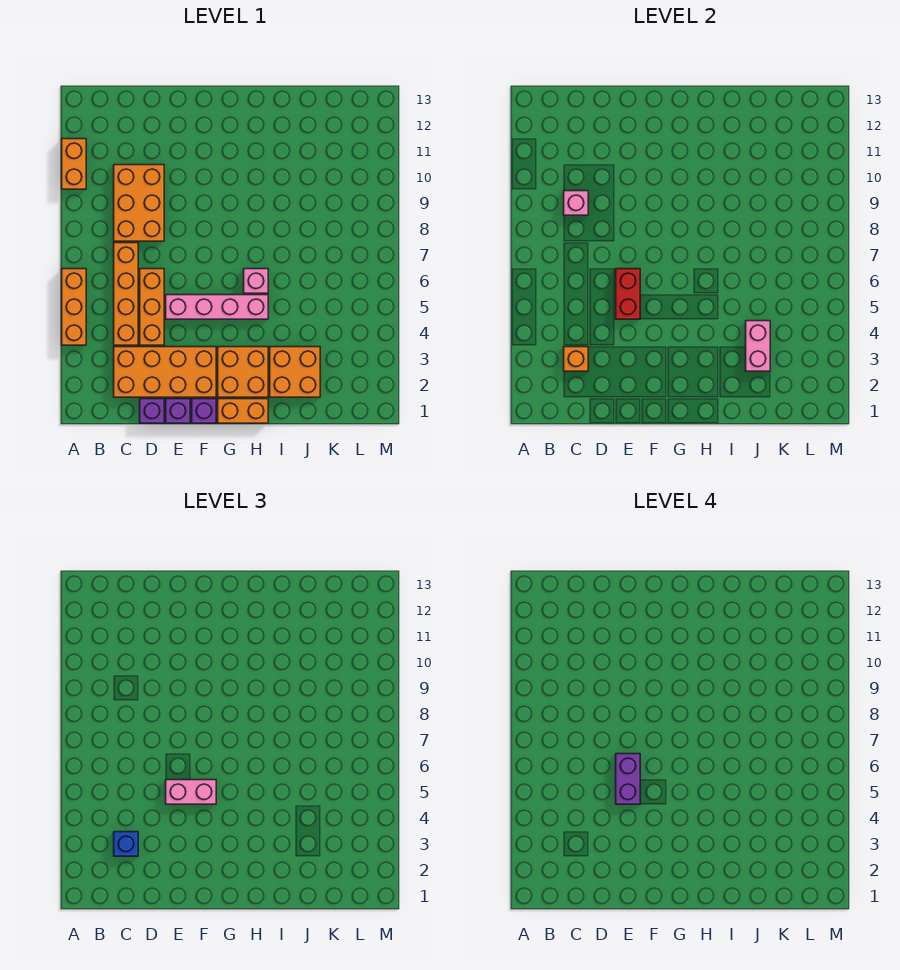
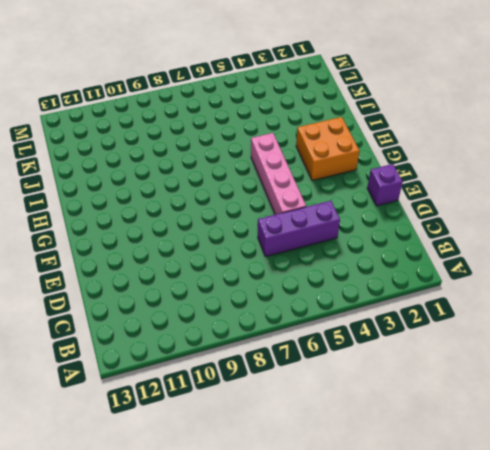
purple 1x3 brick [258,201,340,257] -> orange 1x3 brick [140,269,164,345]
none -> orange 1x3 brick [62,269,86,345]
none -> orange 1x2 brick [62,139,86,189]
none -> orange 2x4 brick [114,347,216,397]

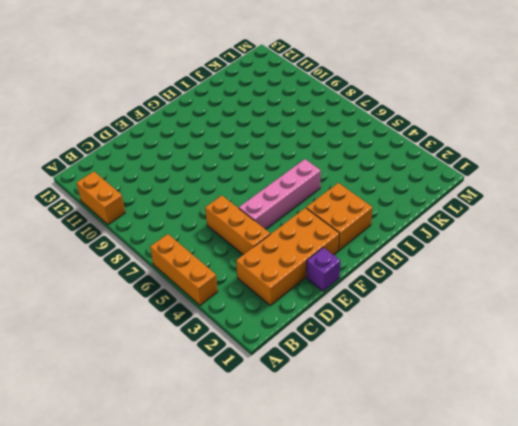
none -> orange 1x4 brick [114,243,138,345]
none -> orange 2x3 brick [114,165,164,241]
none -> purple 1x1 brick [140,399,164,423]

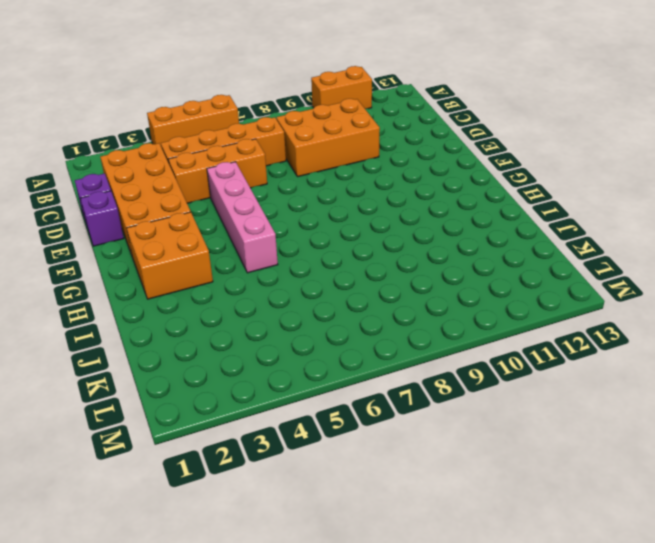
none -> purple 1x1 brick [192,399,216,423]
none -> orange 1x2 brick [218,399,268,423]
none -> pink 1x1 brick [244,269,268,293]

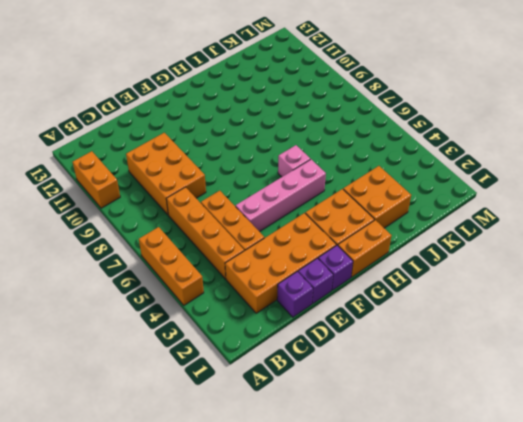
none -> orange 1x1 brick [564,347,588,371]
none -> pink 1x1 brick [564,191,588,215]
none -> red 1x2 brick [616,269,640,319]

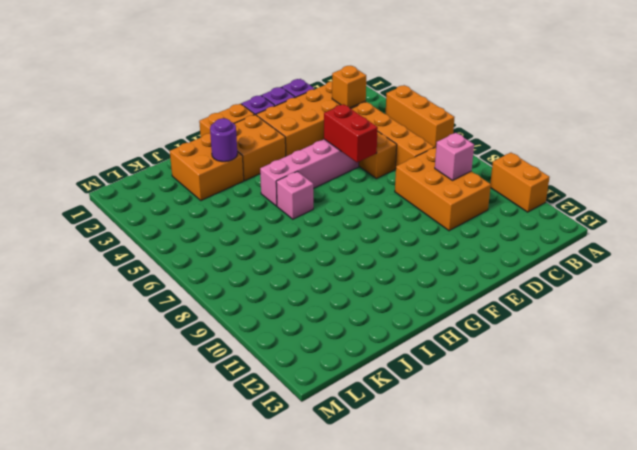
purple 1x1 round brick [210,118,237,162] -> none
none -> pink 1x2 brick [746,321,770,371]
none -> blue 1x1 brick [114,832,138,856]
none -> pink 1x2 brick [166,780,216,804]

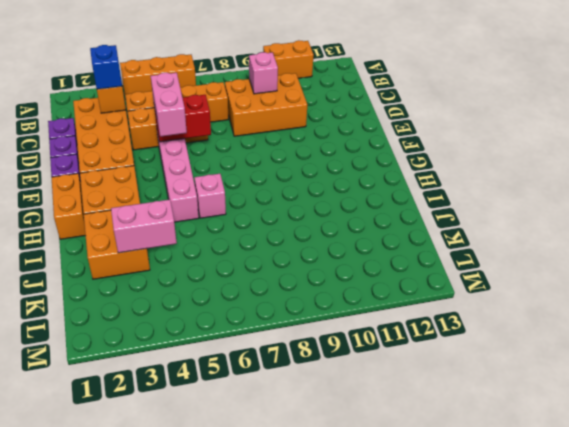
none -> purple 1x2 brick [616,754,640,804]

